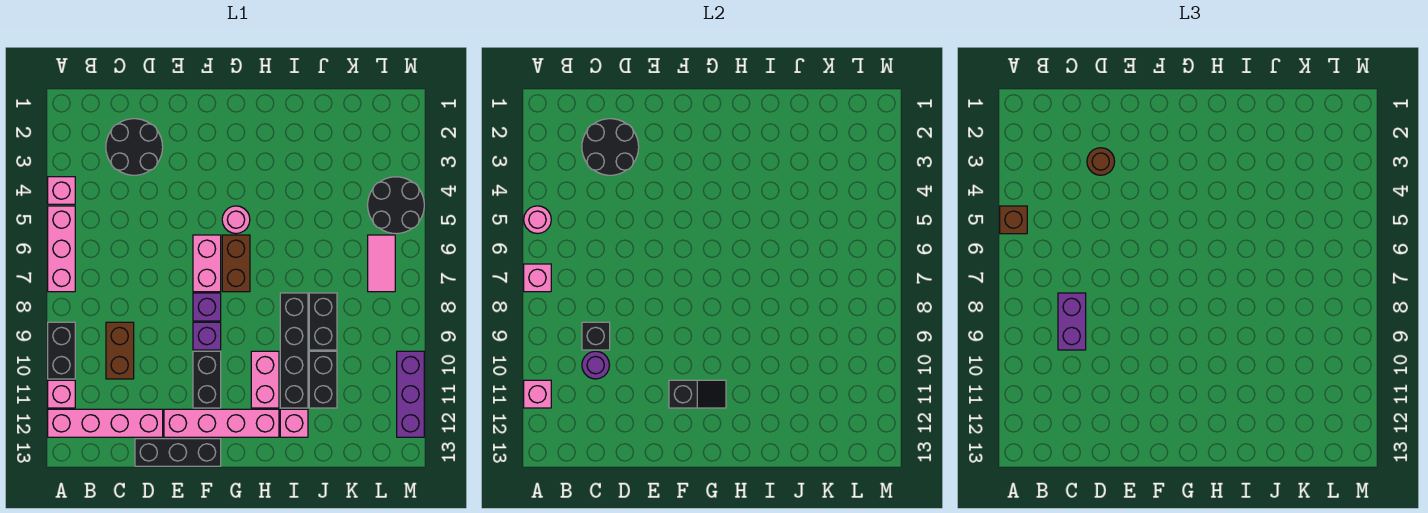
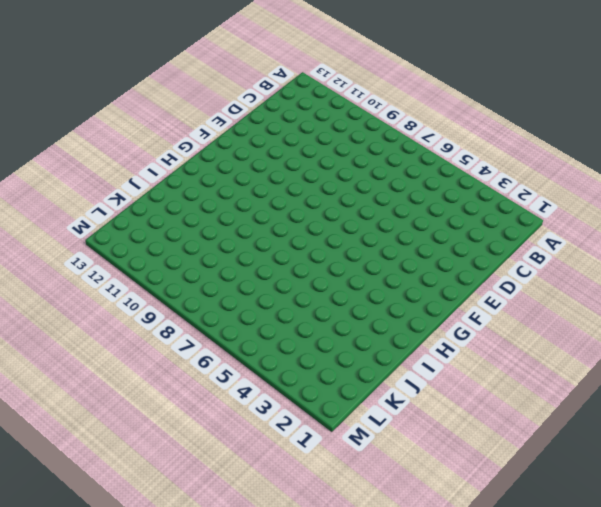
none -> pink 1x1 brick [48,177,75,204]
none -> pink 1x3 brick [48,206,75,292]
none -> black 1x2 brick [48,322,75,379]
none -> pink 1x1 brick [48,380,75,408]

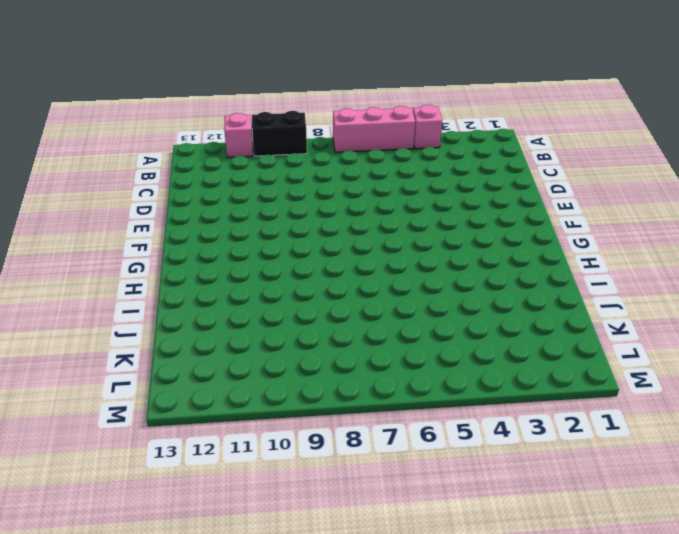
none -> pink 1x4 brick [48,409,163,437]
none -> black 2x2 round brick [106,119,163,175]
none -> brown 1x2 brick [106,322,134,379]
none -> black 1x3 brick [135,439,221,466]

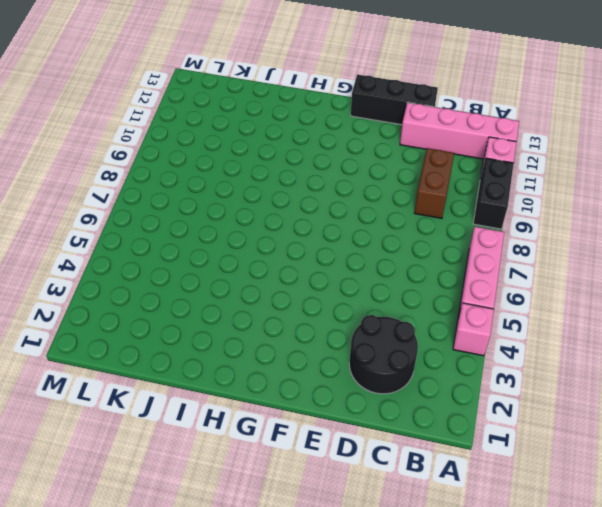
none -> pink 1x4 brick [164,409,279,437]
none -> pink 1x2 brick [193,235,221,292]
none -> purple 1x1 brick [193,293,221,321]
none -> purple 1x1 brick [193,322,221,350]

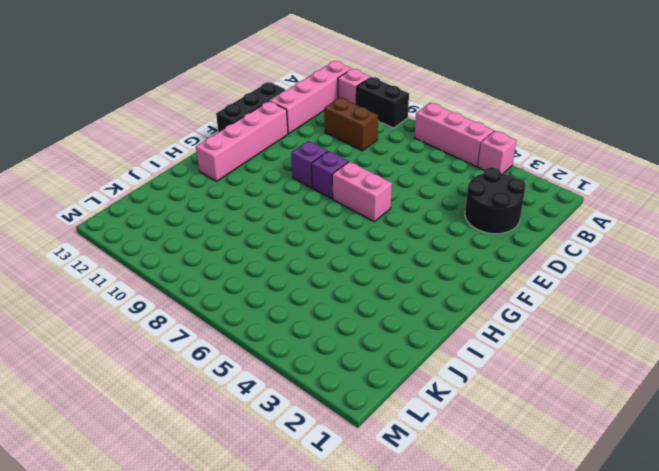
none -> black 1x2 brick [193,351,221,408]
none -> pink 1x1 round brick [222,206,250,234]
none -> brown 1x2 brick [222,235,250,292]
none -> pink 1x2 brick [251,351,279,408]

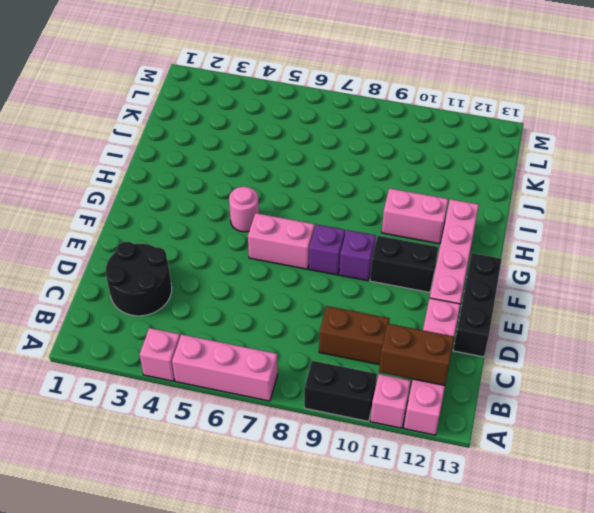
brown 1x2 brick [379,324,454,385] -> brown 1x2 brick moved to [222,235,250,292]
none -> black 1x4 brick [280,293,308,408]
none -> pink 1x1 brick [280,409,308,437]
none -> black 1x2 brick [309,293,337,350]
none -> black 1x2 brick [309,351,337,408]

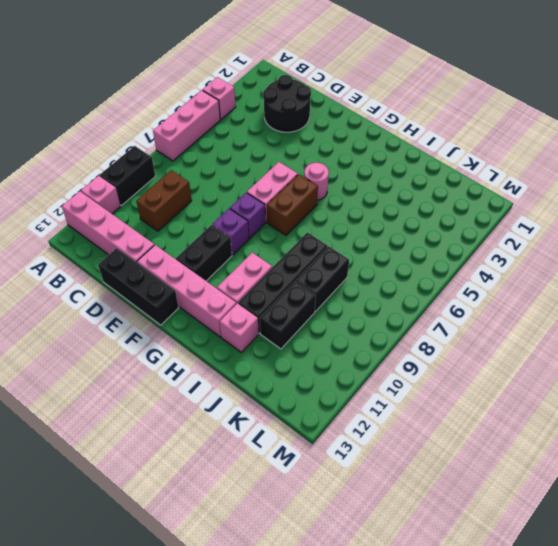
none -> black 2x2 round brick [368,177,424,234]
none -> pink 1x2 tile [368,235,395,292]
none -> purple 1x3 brick [397,351,424,437]
none -> pink 1x1 round brick [524,206,551,234]

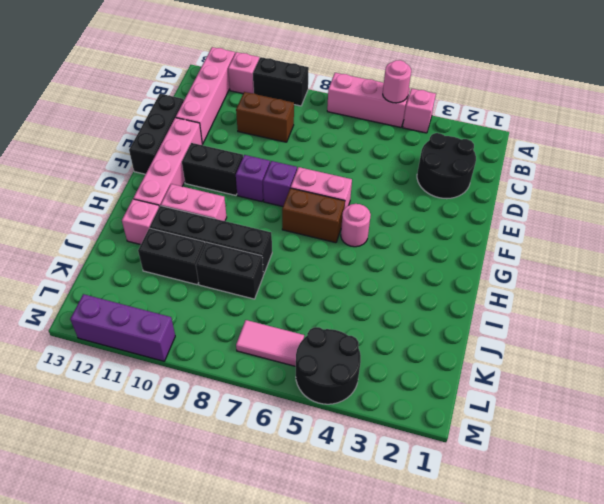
none -> pink 1x1 brick [524,264,551,292]
none -> pink 1x1 brick [524,380,551,408]
none -> black 2x2 round brick [582,119,639,175]
none -> black 1x1 brick [582,322,610,350]

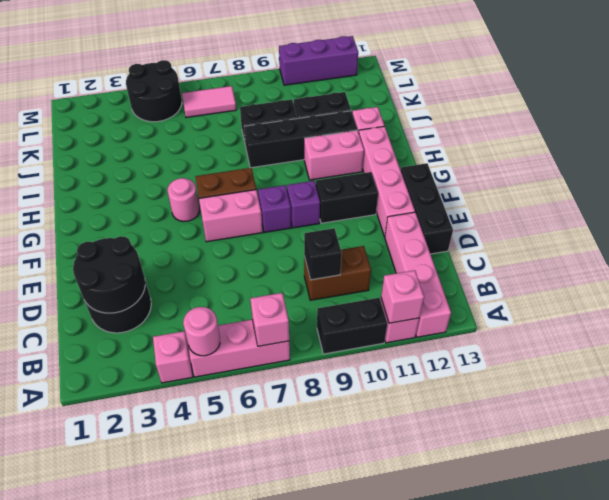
none -> purple 1x1 round brick [582,351,609,379]
none -> black 1x2 slope [669,380,726,408]
none -> brown 1x1 brick [1000,206,1027,234]
none -> purple 1x2 brick [1058,293,1086,350]

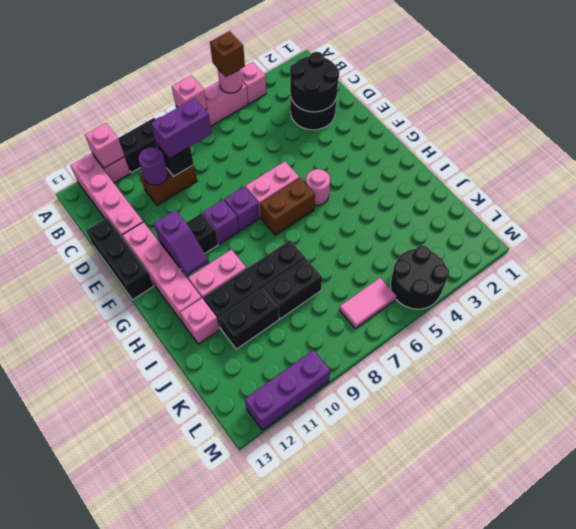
purple 1x2 slope [154,210,209,276] -> black 1x2 slope [669,380,726,408]
none -> brown 1x1 round brick [1087,148,1115,175]

